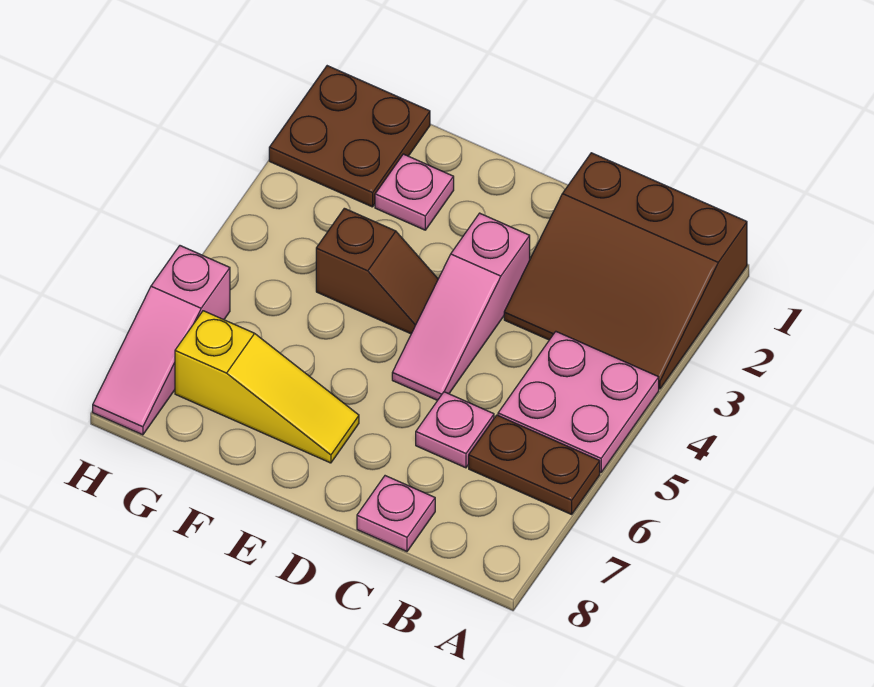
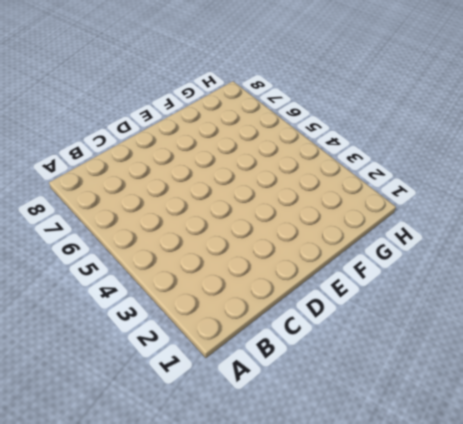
none -> brown 3x3 slope [504,153,747,389]
none -> pink 2x2 plate [498,332,659,473]

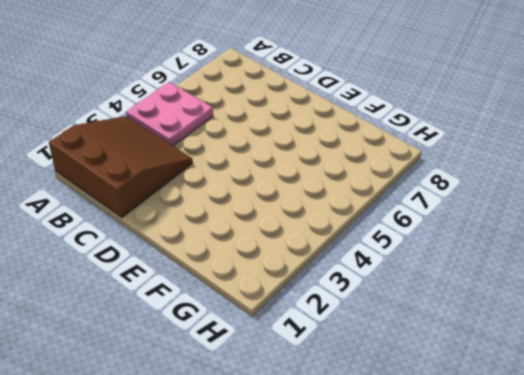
none -> brown 1x2 plate [469,415,600,514]
none -> pink 1x1 plate [416,392,494,468]

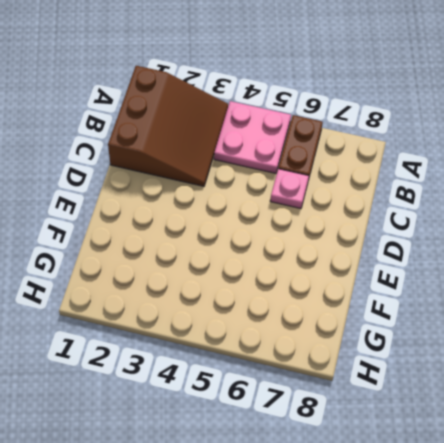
none -> pink 1x1 plate [357,476,435,551]
none -> pink 1x3 slope [392,213,530,400]

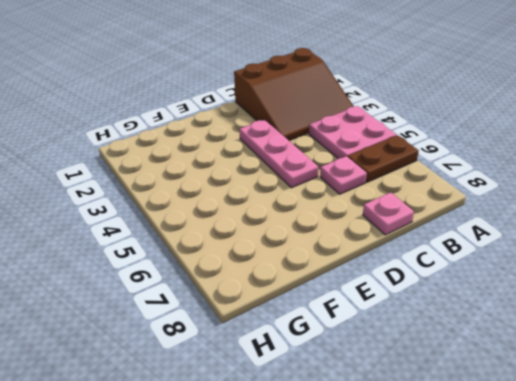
pink 1x3 plate [240,120,318,188] -> pink 1x3 slope [392,213,530,400]
none -> brown 1x2 slope [316,208,438,334]
none -> yellow 1x3 slope [175,311,359,463]

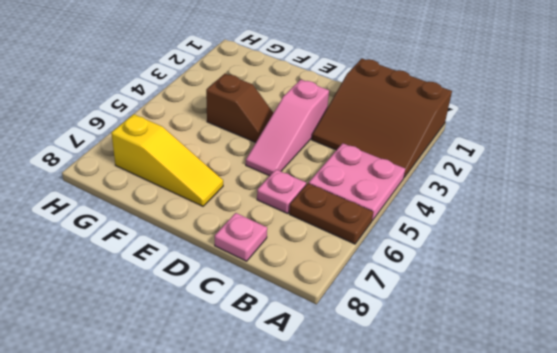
none -> pink 1x1 plate [375,154,454,230]
none -> brown 2x2 plate [269,66,430,207]

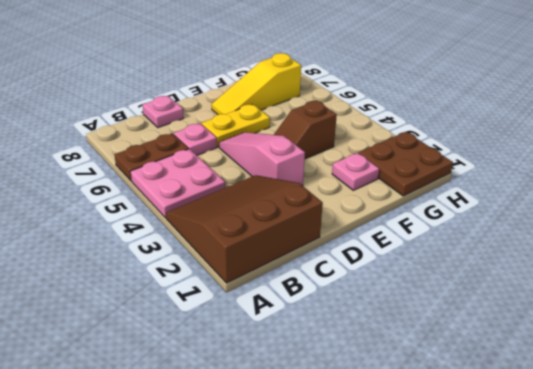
yellow 1x2 plate [202,104,270,147] -> none
none -> pink 1x3 slope [93,246,230,435]

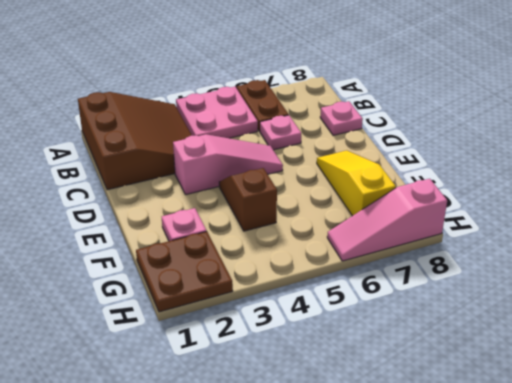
pink 1x3 slope [327,179,447,261] -> pink 1x3 slope turned to [93,246,230,435]

